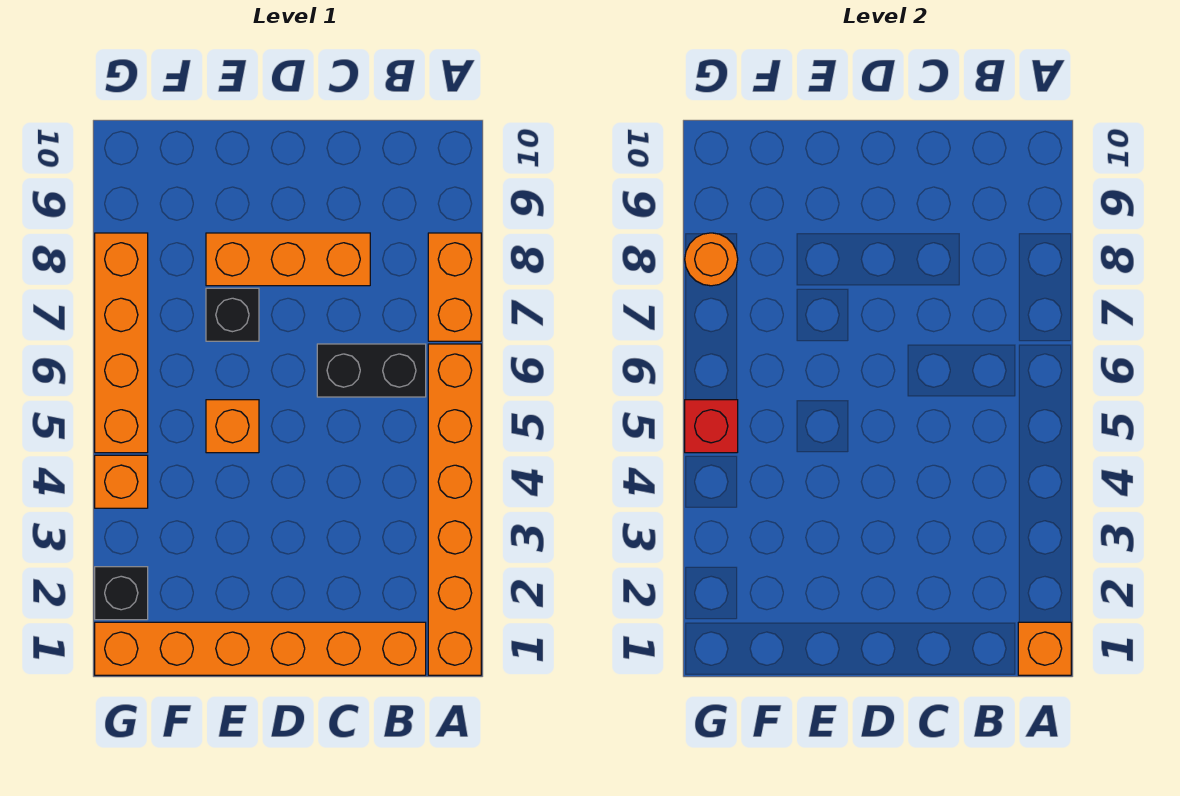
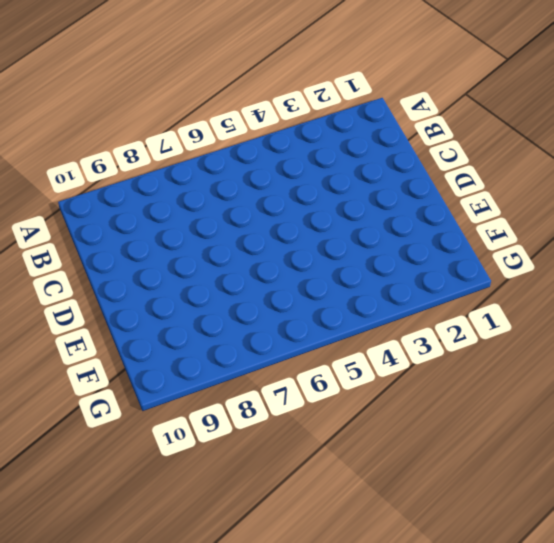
none -> orange 1x6 brick [428,344,481,675]
none -> orange 1x2 brick [428,233,481,341]
none -> orange 1x6 brick [95,622,426,675]

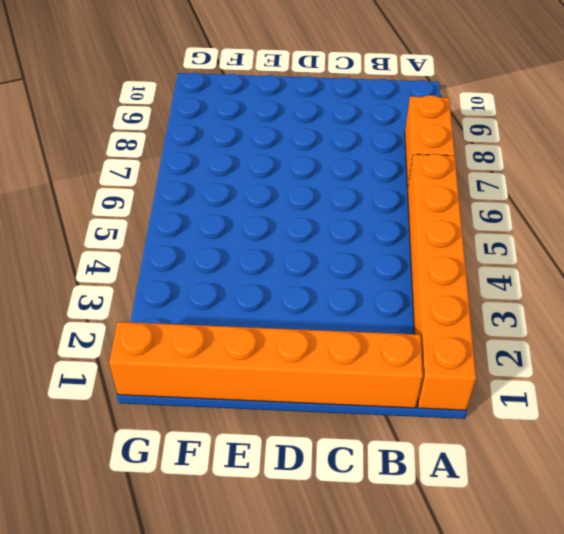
none -> black 1x2 brick [317,344,426,397]
none -> orange 1x3 brick [206,233,370,286]
none -> orange 1x1 brick [206,400,259,453]

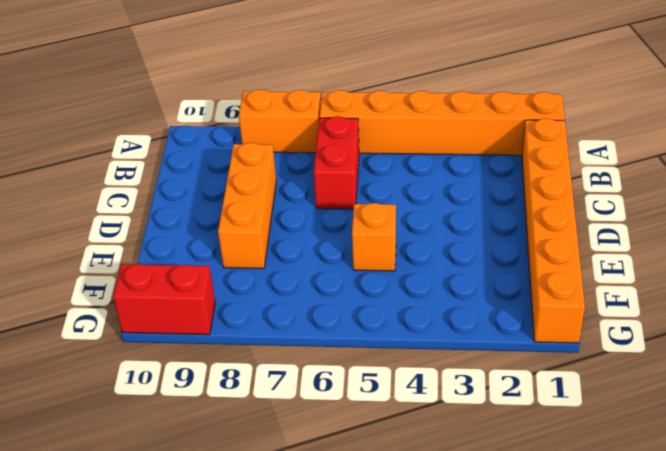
red 1x2 brick [314,116,359,209] -> black 1x2 brick [317,344,426,397]
red 1x2 brick [113,264,215,335] -> none
none -> black 1x1 brick [206,288,259,341]
none -> black 1x1 brick [95,567,148,620]
none -> orange 1x1 brick [95,455,148,508]

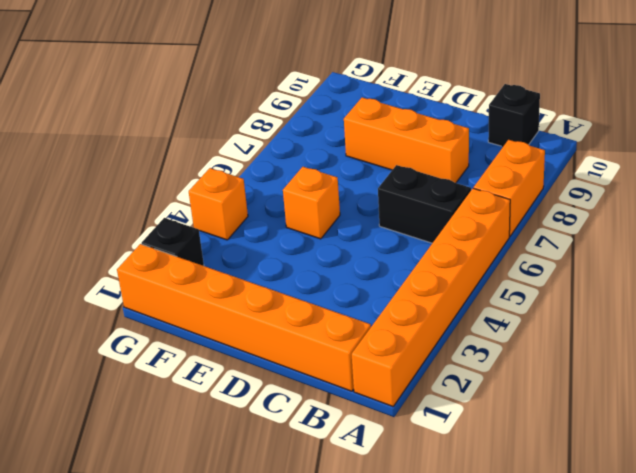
black 1x1 brick [488,84,540,146] -> black 1x1 brick moved to [206,288,259,341]
none -> orange 1x4 brick [95,233,148,453]
none -> orange 1x1 brick [1018,622,1071,675]
none -> red 1x1 brick [685,400,738,453]

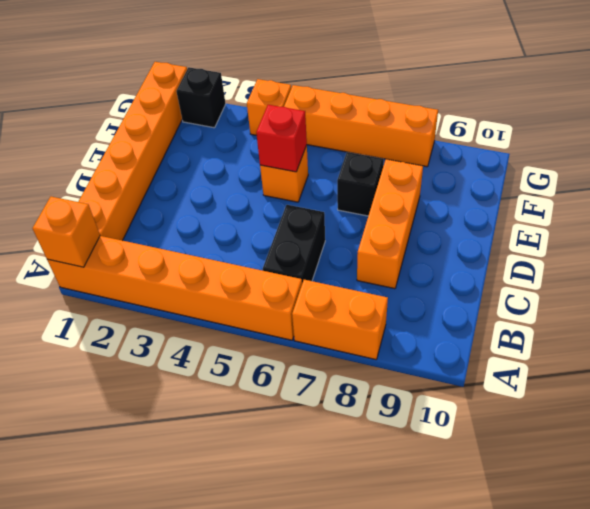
red 1x1 brick [256,105,307,172] -> red 1x1 brick moved to [685,400,738,453]
none -> orange 1x1 round brick [685,233,738,286]

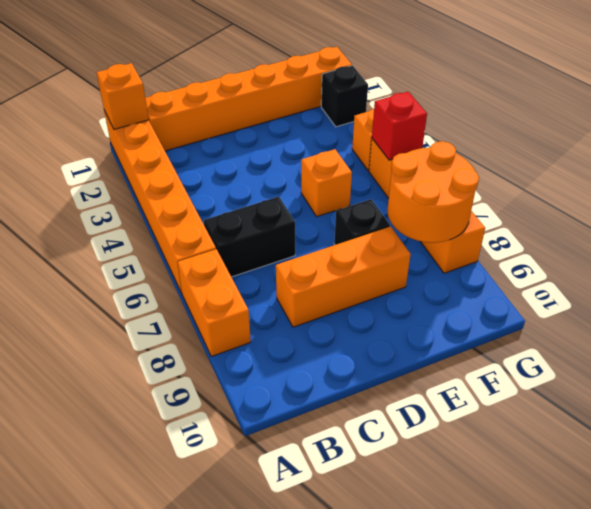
orange 2x2 round brick [387,141,479,243] -> orange 1x1 round brick [685,233,738,286]

